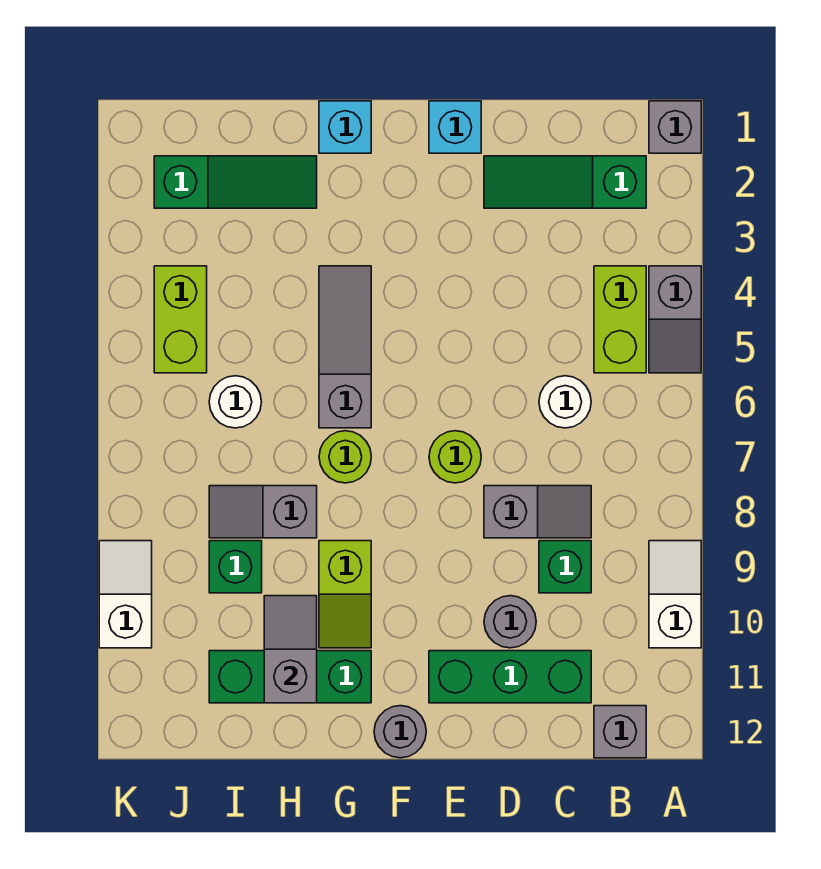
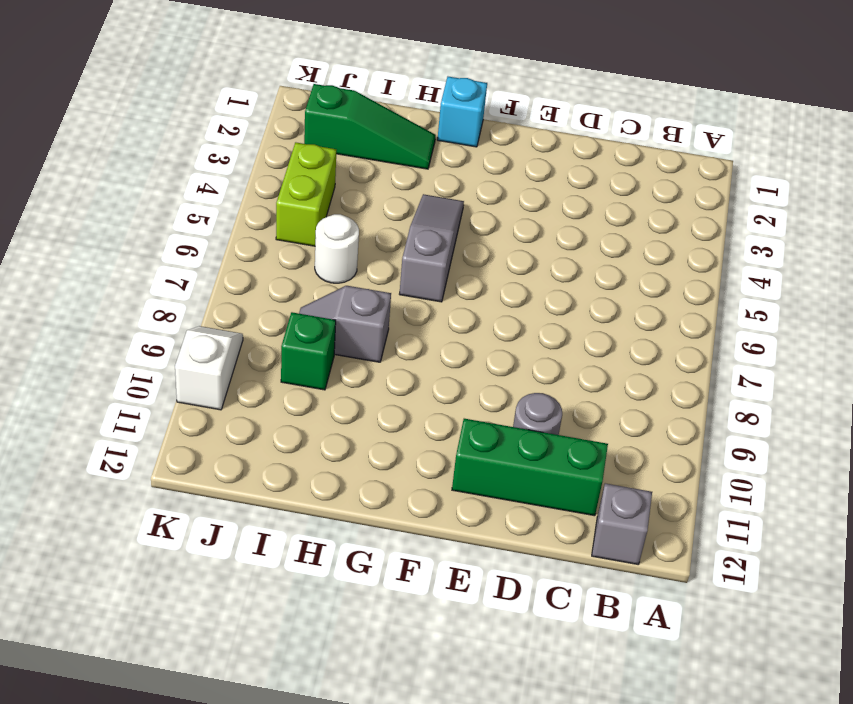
none -> grey 1x1 brick [649,101,701,153]
none -> grey 1x2 slope [649,266,701,373]
none -> white 1x2 slope [649,541,701,648]

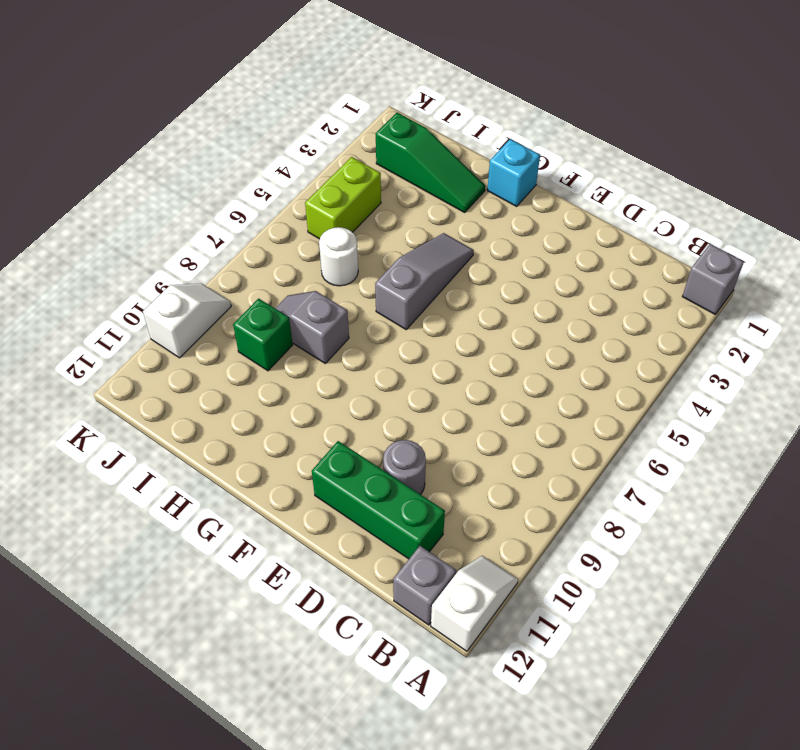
white 1x2 slope [431,556,518,651] -> white 1x2 slope moved to [649,541,701,648]
none -> grey 1x2 slope [649,266,701,373]
none -> green 1x3 slope [484,156,646,208]
none -> lime 1x2 brick [594,266,646,373]

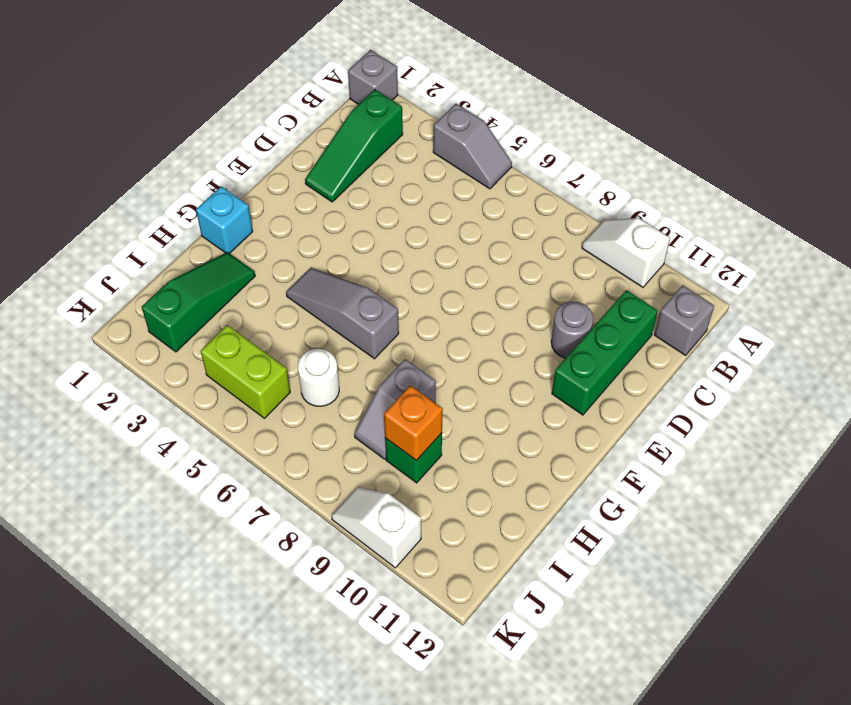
orange 1x1 brick [384,386,443,460] -> none
none -> lime 1x2 brick [594,266,646,373]
none -> white 1x1 round brick [539,376,591,428]
none -> grey 1x2 slope [484,486,591,538]

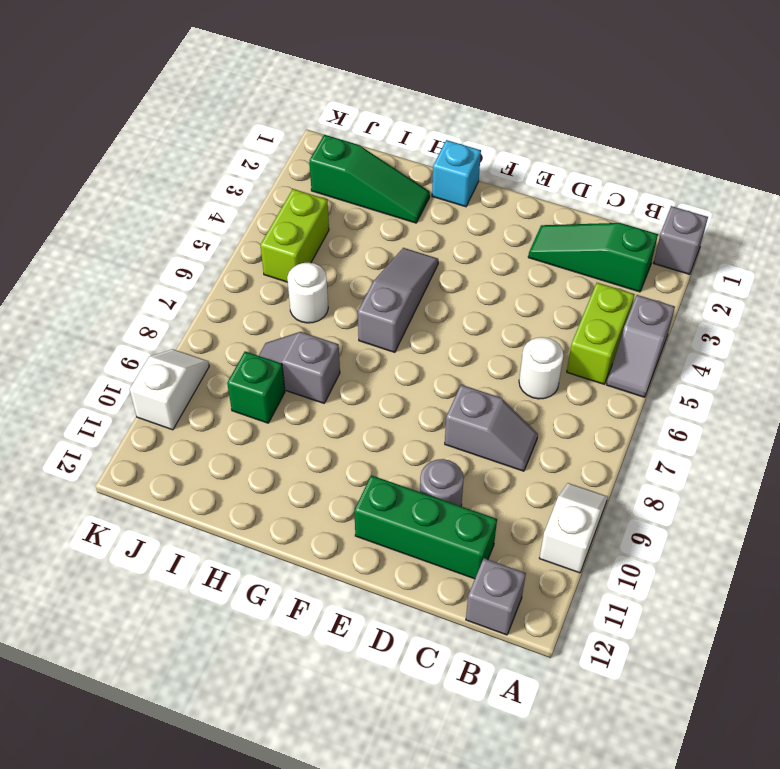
none -> green 1x1 brick [539,541,591,593]
none -> cyan 1x1 brick [429,101,481,153]
none -> lime 1x1 round brick [429,431,481,483]

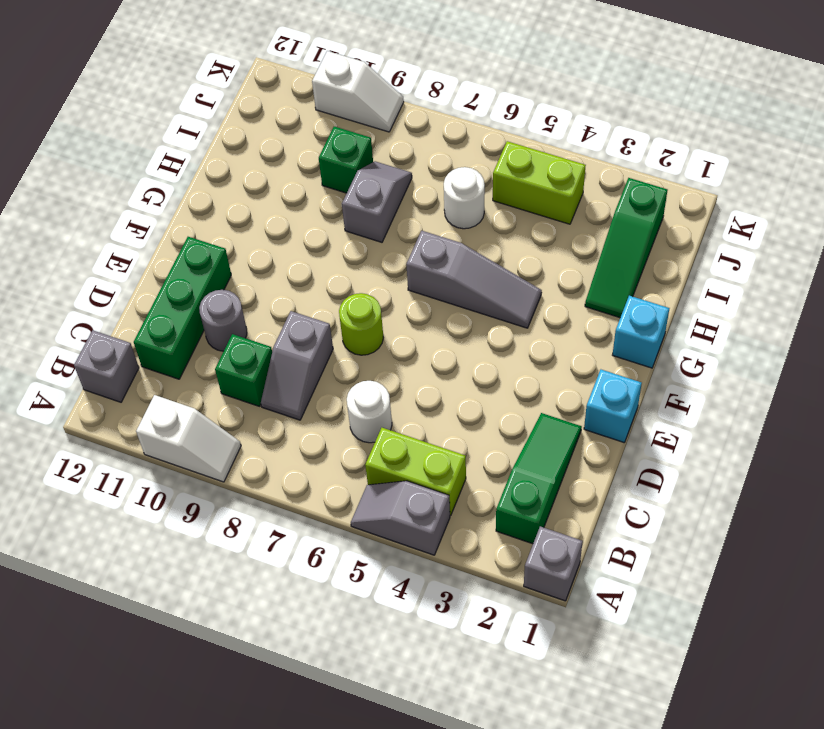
none -> grey 1x1 round brick [374,706,426,758]
none -> lime 1x1 round brick [319,431,371,483]
none -> lime 1x2 slope [319,541,371,648]

